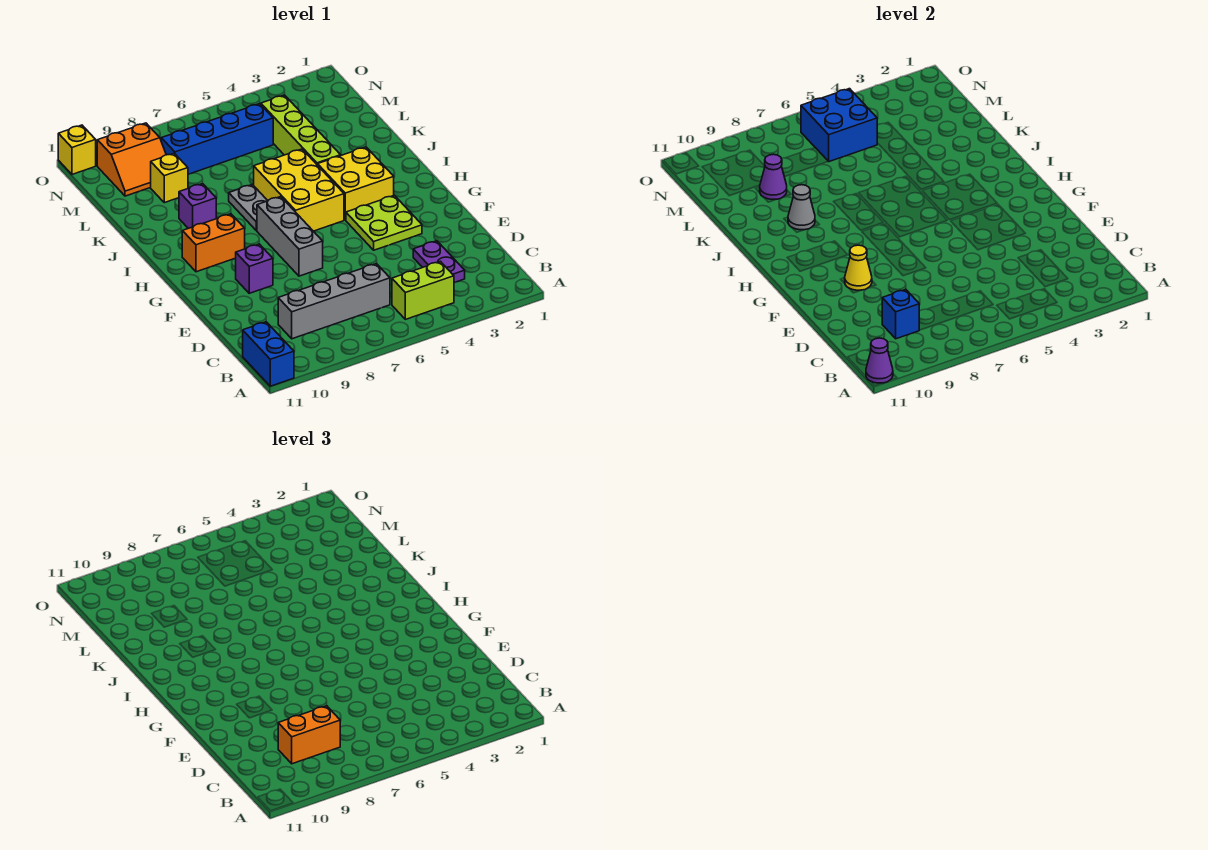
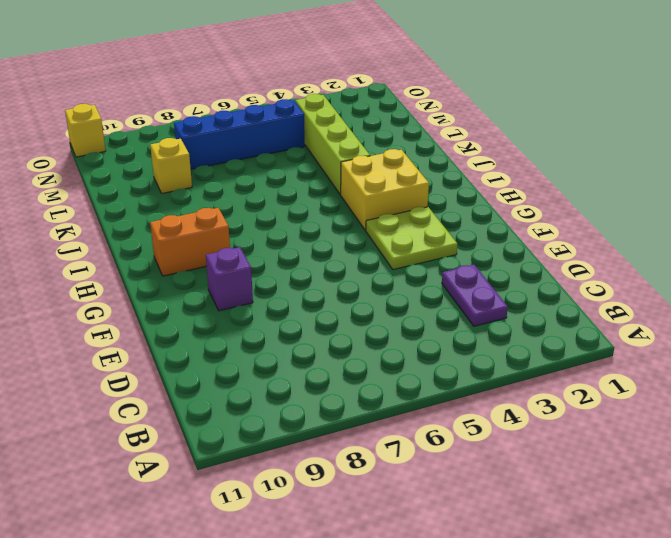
none -> blue 1x2 brick [243,322,294,386]
none -> lime 1x2 brick [392,261,454,319]
none -> grey 1x4 brick [278,264,390,339]

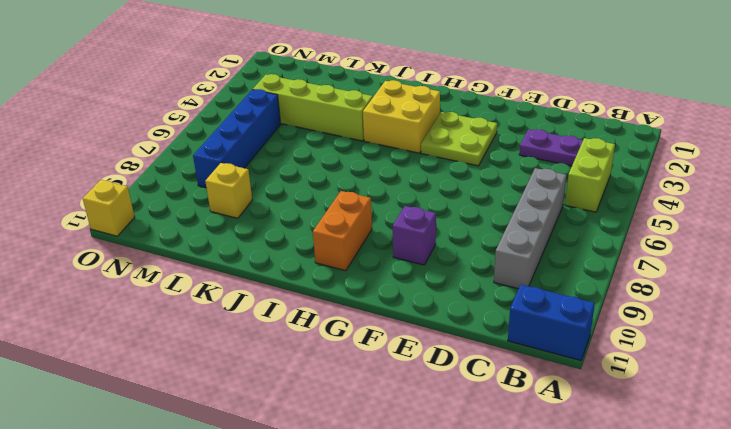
none -> grey 1x3 brick [257,197,323,276]
none -> yellow 2x3 brick [254,149,344,231]
none -> grey 1x2 plate [229,184,268,231]

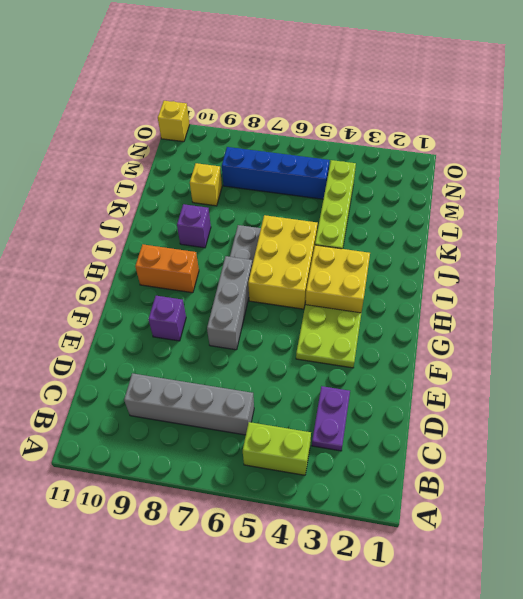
none -> blue 1x2 brick [243,322,294,386]
none -> orange 2x2 slope [97,123,166,196]
none -> purple 1x1 cone [866,338,893,383]

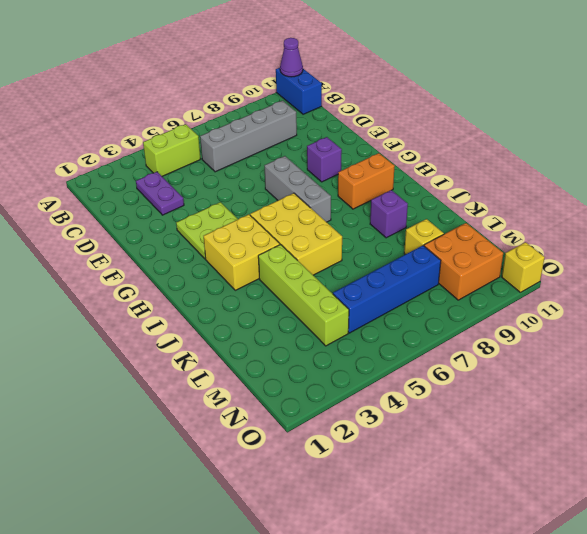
orange 2x2 brick [424,223,503,300] -> orange 2x2 slope [97,123,166,196]
none -> grey 1x2 plate [229,184,268,231]
none -> blue 1x1 brick [882,289,919,339]
none -> yellow 1x1 cone [845,245,872,290]

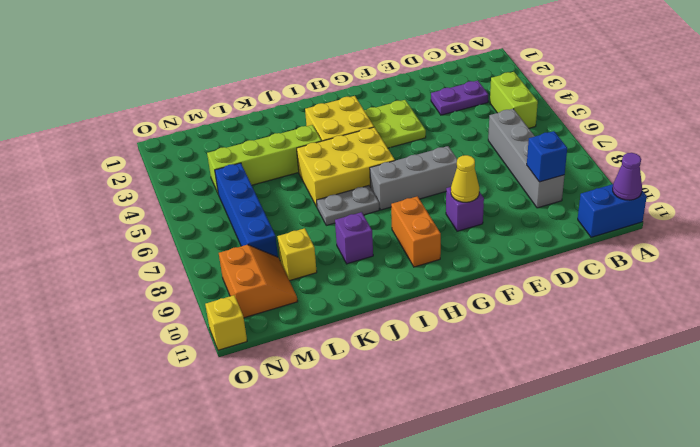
none -> grey 1x1 cone [788,185,815,230]
none -> purple 1x1 cone [760,154,787,199]
none -> blue 2x2 brick [801,89,877,162]

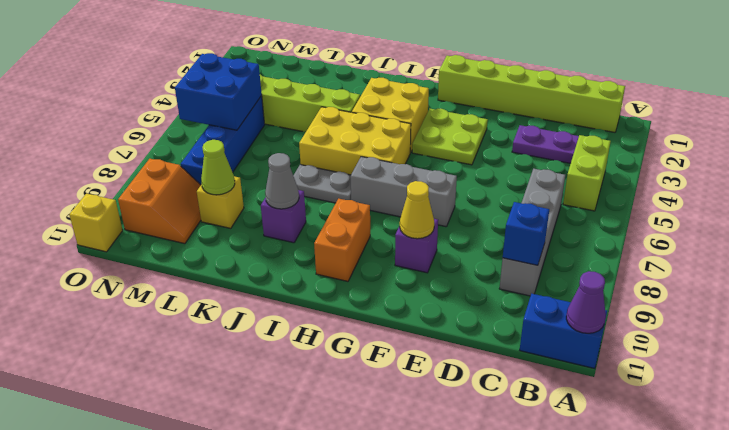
lime 1x6 brick [438,55,625,132] -> none
lime 1x1 cone [201,140,235,195] -> purple 1x1 cone [760,154,787,199]
none -> orange 1x2 brick [278,706,340,764]

